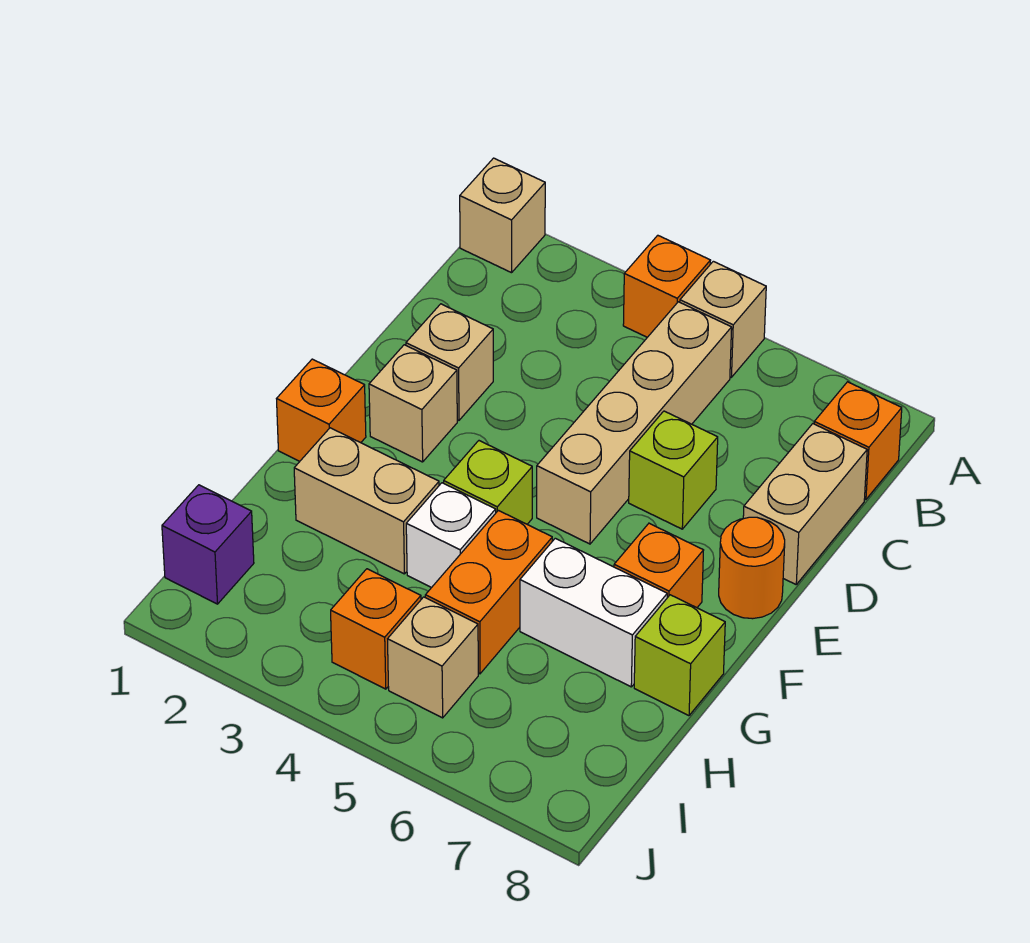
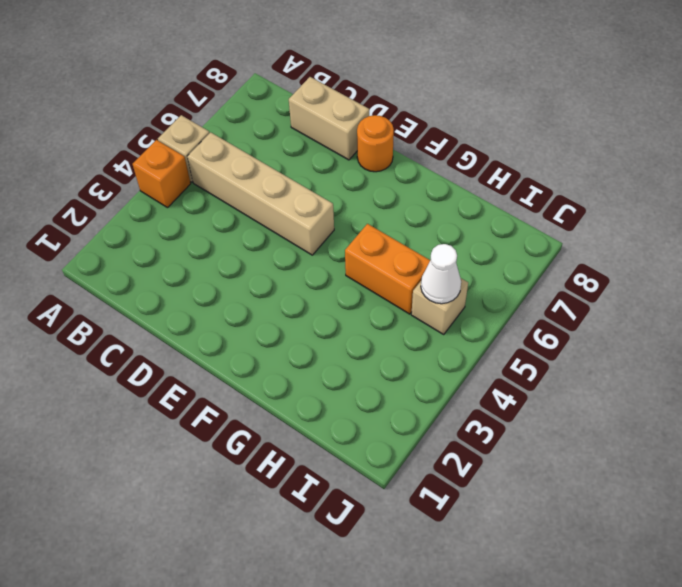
white 1x1 cone [421,244,461,304] -> none
none -> tan 1x1 brick [460,158,545,273]
none -> orange 1x1 brick [814,382,902,500]
none -> tan 1x1 brick [406,304,493,420]

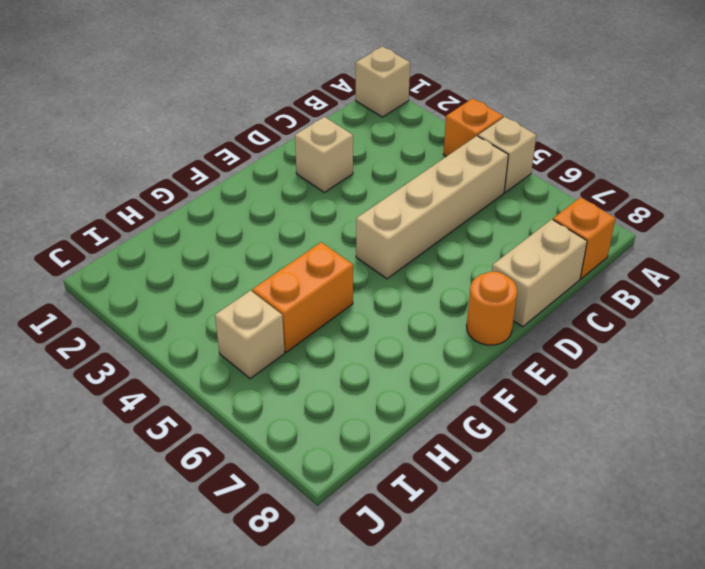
none -> lime 1x1 brick [629,411,718,529]
none -> tan 1x1 brick [369,345,457,462]
none -> orange 1x1 brick [277,359,366,461]

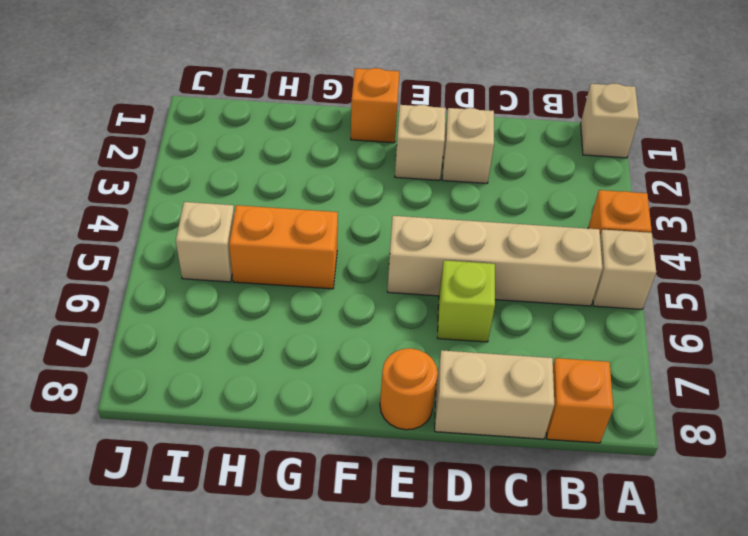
none -> lime 1x1 brick [444,441,532,524]
none -> orange 1x1 brick [614,523,704,608]
none -> tan 1x2 brick [294,428,439,574]

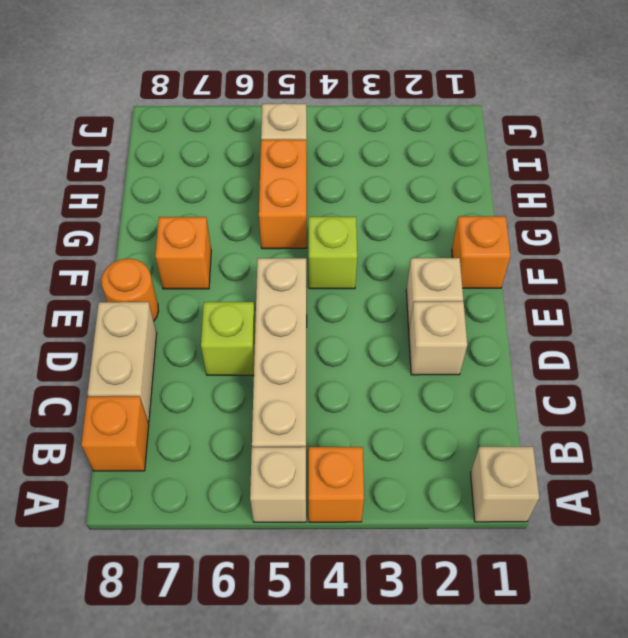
none -> tan 1x2 brick [294,428,439,574]
none -> white 1x1 brick [406,483,496,588]
none -> white 1x2 brick [520,538,667,687]

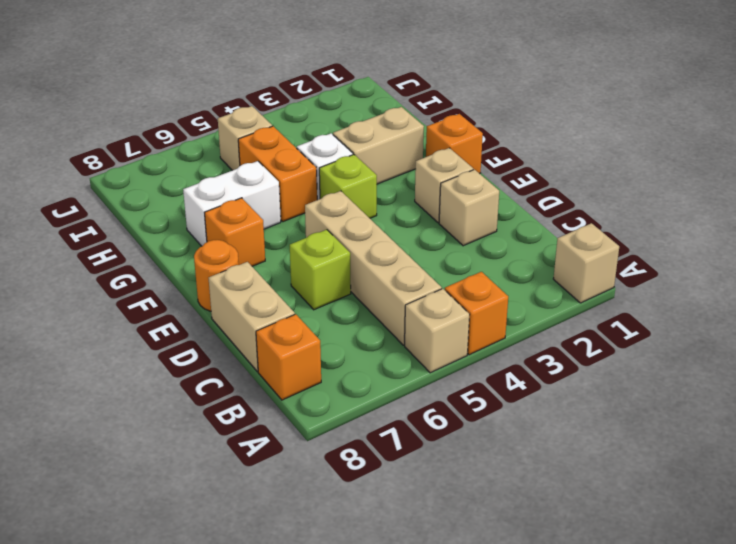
none -> lime 1x1 brick [634,595,725,716]
none -> purple 1x1 brick [162,485,254,604]
none -> orange 1x1 brick [331,569,421,689]

